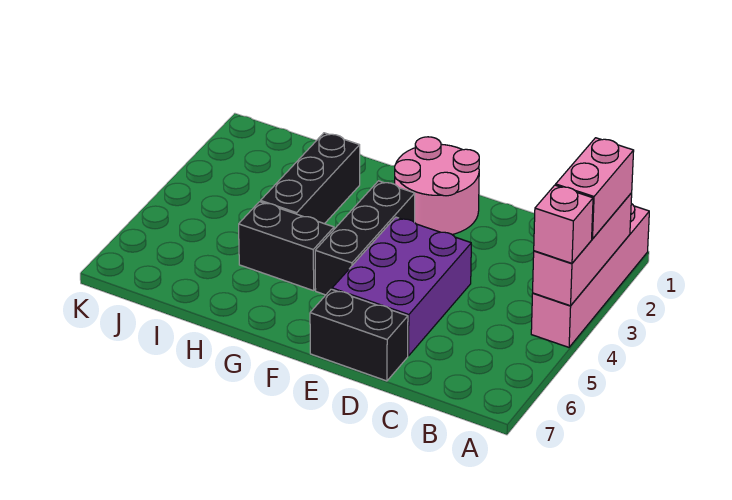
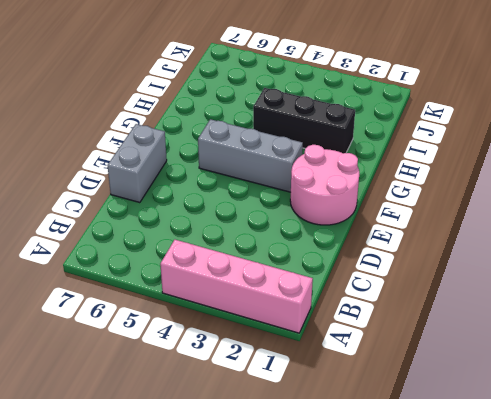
grey 1x2 brick [107,124,167,203] -> black 1x2 brick [310,289,408,381]
grey 1x3 brick [198,119,303,192] -> black 1x3 brick [315,181,415,295]
none -> purple 2x3 brick [332,217,471,356]
none -> black 1x2 brick [239,202,334,291]

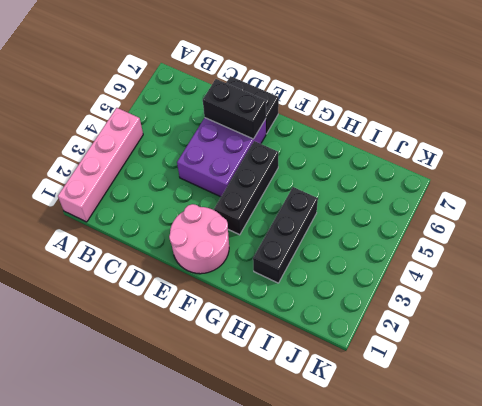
black 1x2 brick [203,79,266,139] -> black 1x2 brick moved to [239,202,334,291]
none -> pink 1x3 brick [533,193,632,306]
none -> pink 1x2 brick [556,138,634,239]

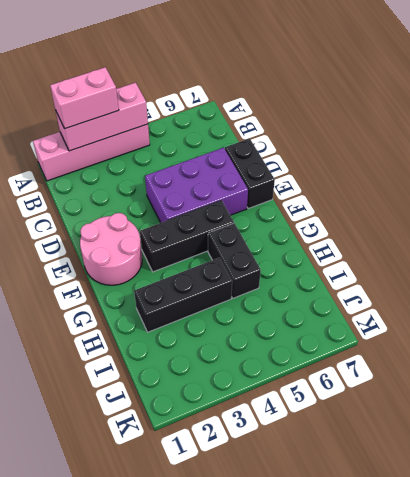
none -> pink 1x1 brick [534,185,593,263]

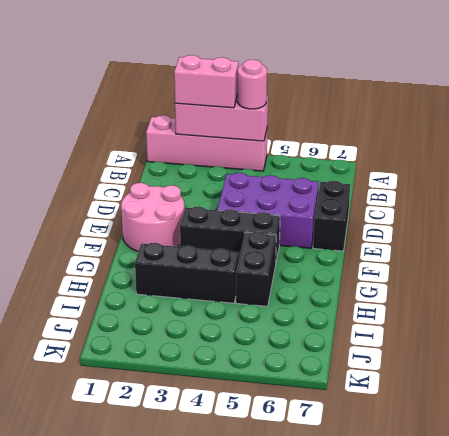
pink 1x1 round brick [238,60,267,109] -> pink 1x1 brick [534,185,593,263]

